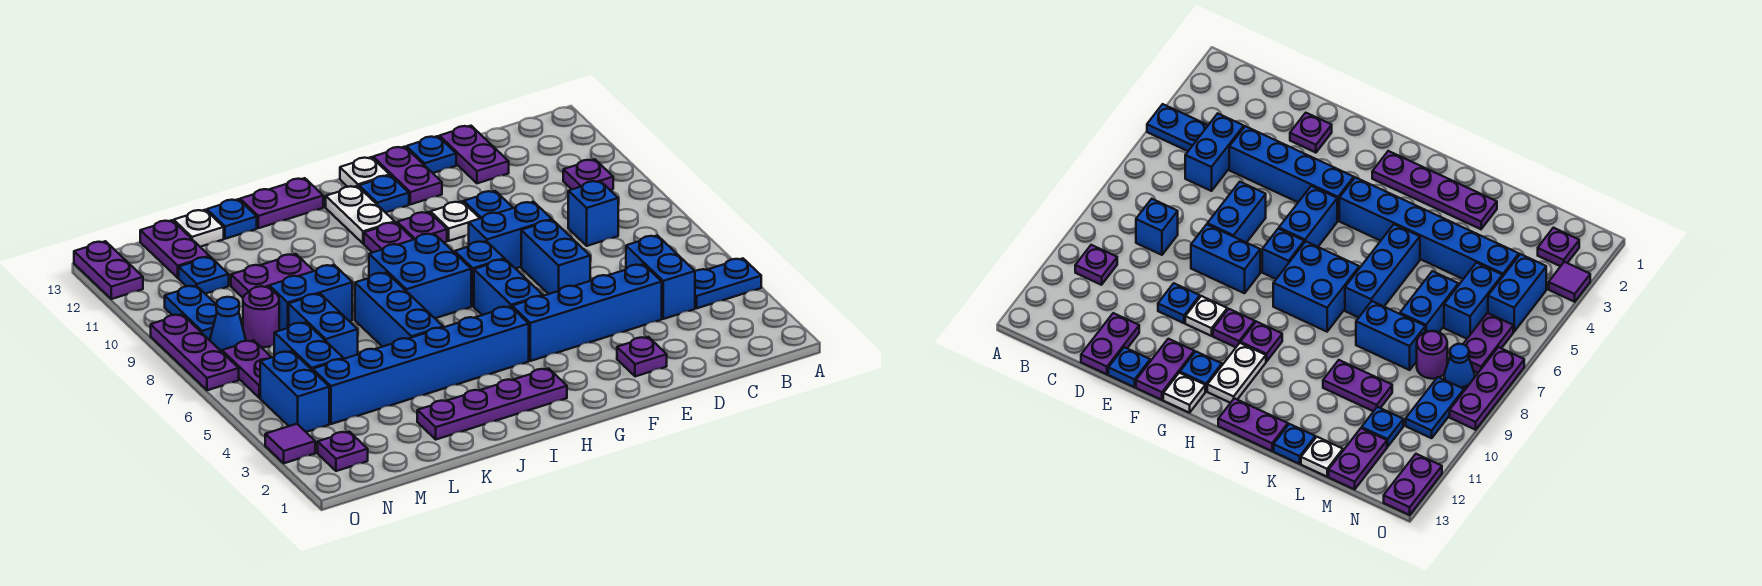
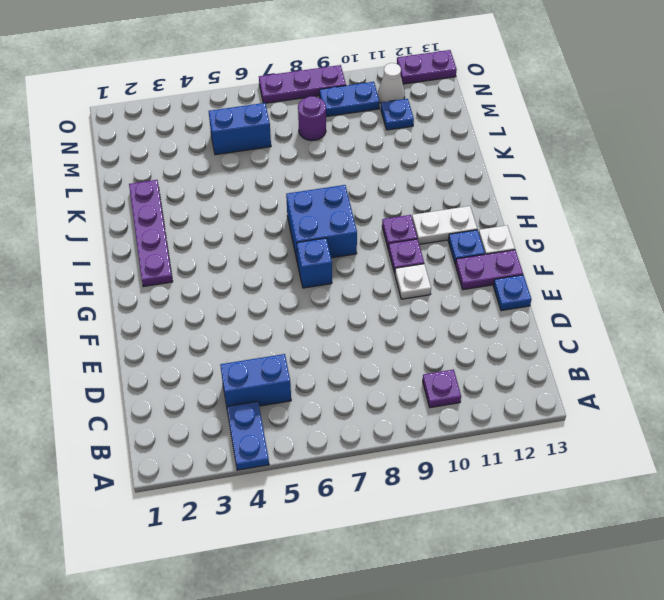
white 1x1 cone [378,63,405,103] -> none
none -> blue 1x1 brick [568,181,618,246]
none -> blue 1x4 brick [512,264,662,361]
none -> purple 1x2 plate [440,126,509,183]
none -> purple 1x1 plate [617,337,667,377]

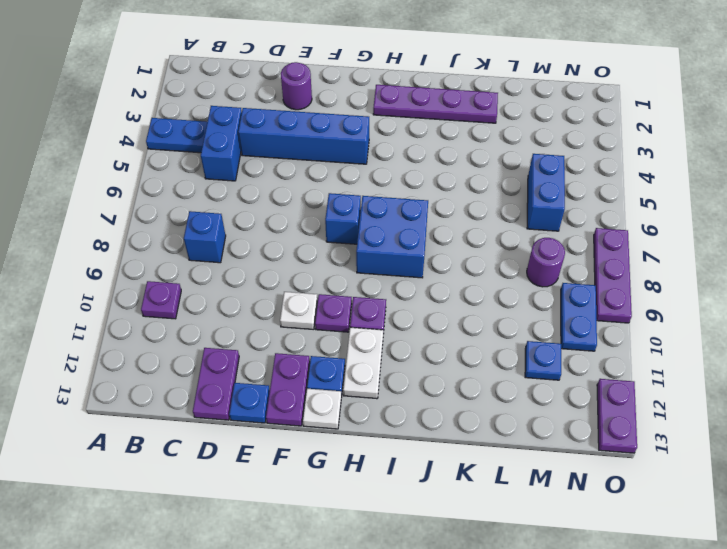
purple 1x1 round brick [281,62,312,110] -> purple 1x1 plate [617,337,667,377]
none -> blue 1x2 brick [521,220,590,294]
none -> blue 1x2 brick [469,202,552,269]
none -> blue 1x1 plate [464,191,513,218]
none -> blue 1x2 brick [474,259,543,315]

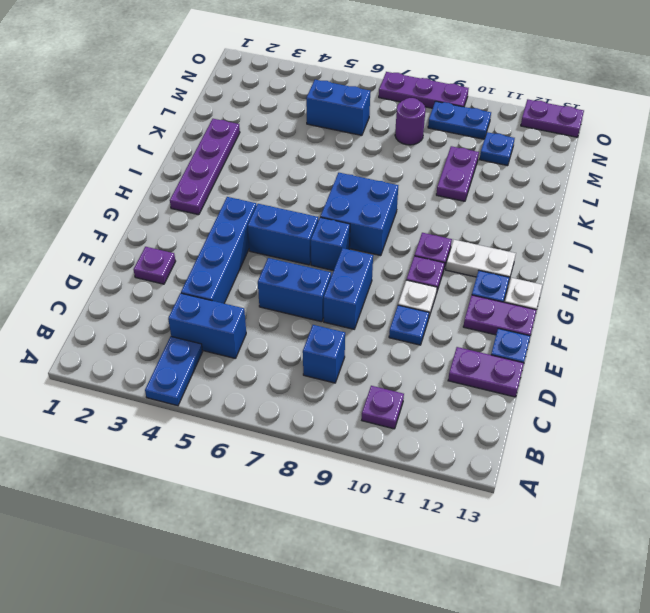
none -> blue 1x6 brick [313,306,529,424]
none -> purple 1x2 plate [240,178,323,228]
none -> blue 1x3 brick [355,273,443,347]
none -> blue 1x2 brick [269,265,352,331]

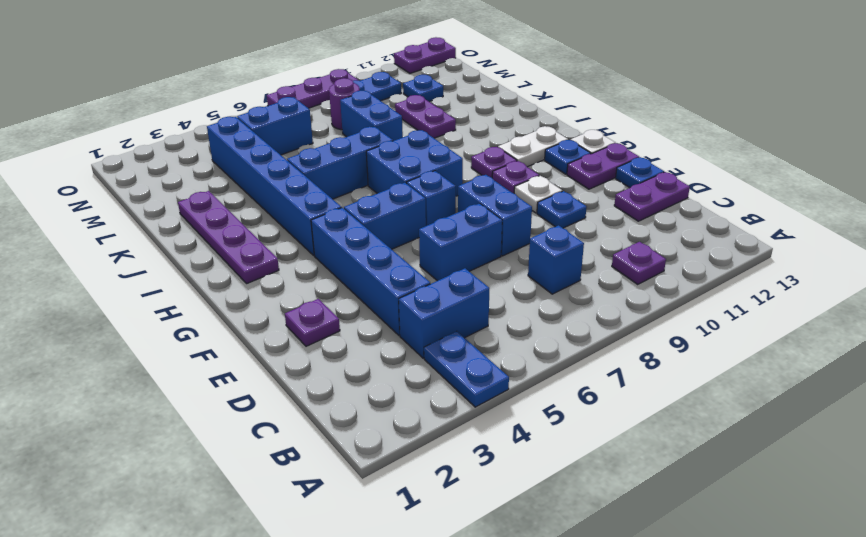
none -> purple 1x2 plate [240,178,323,228]
none -> blue 1x1 plate [207,199,257,239]
none -> blue 1x2 brick [289,294,358,359]
none -> white 1x1 plate [174,210,224,247]

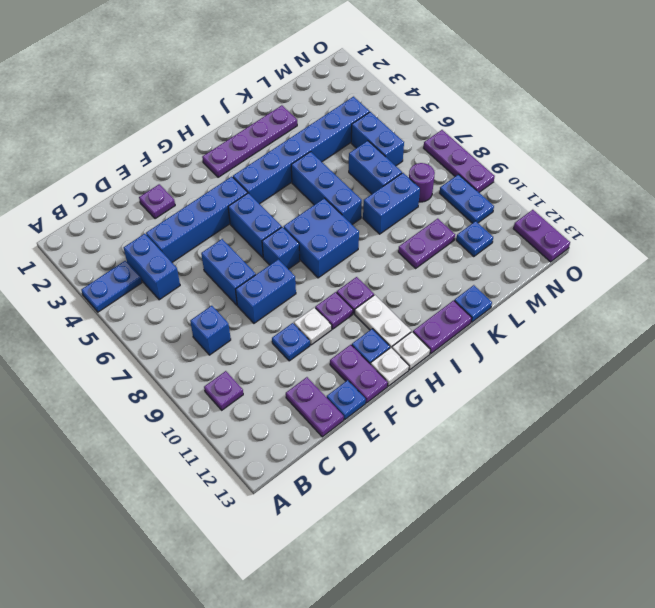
white 1x1 plate [392,332,430,370] -> white 1x1 plate moved to [174,210,224,247]
none -> purple 1x2 plate [140,220,209,278]
none -> purple 1x1 plate [318,432,368,471]
none -> blue 1x2 brick [260,351,329,432]
none -> purple 1x2 plate [222,340,272,398]

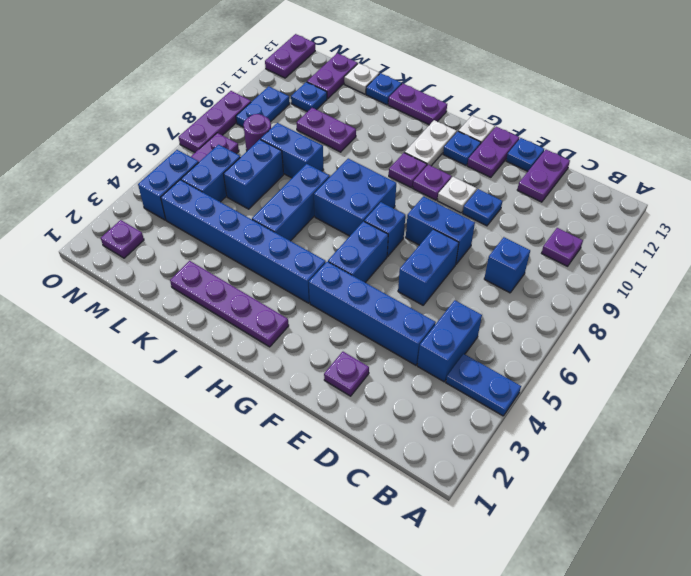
none -> blue 1x1 cone [210,297,246,352]
none -> purple 1x1 tile [265,424,315,463]

